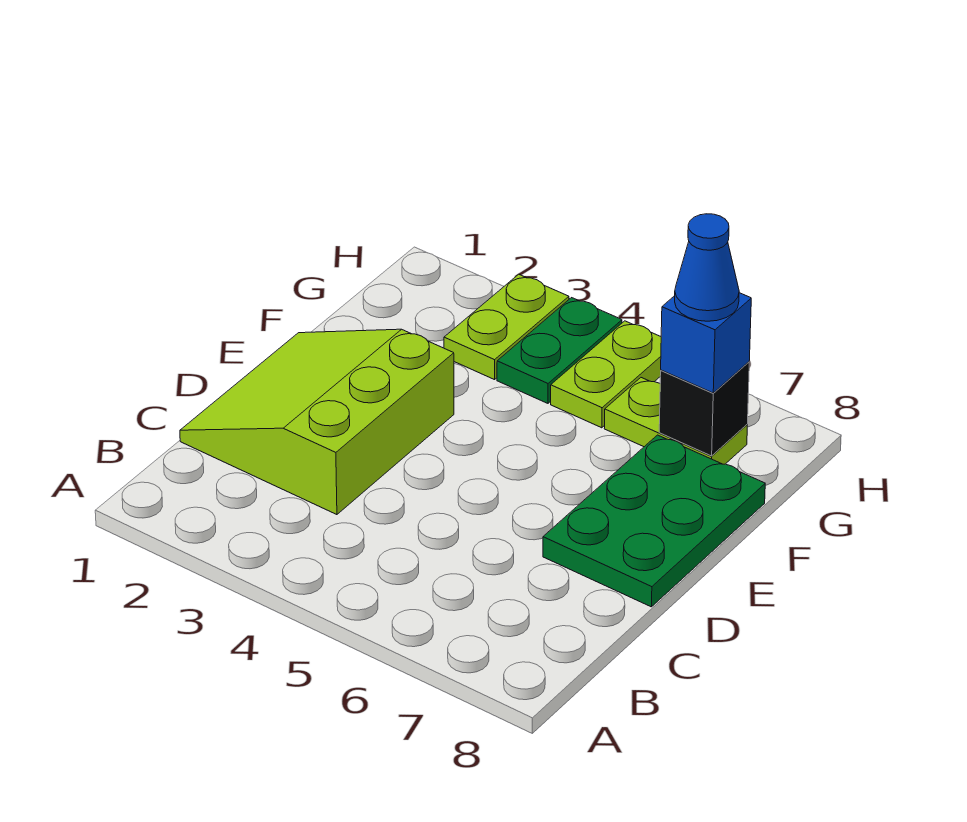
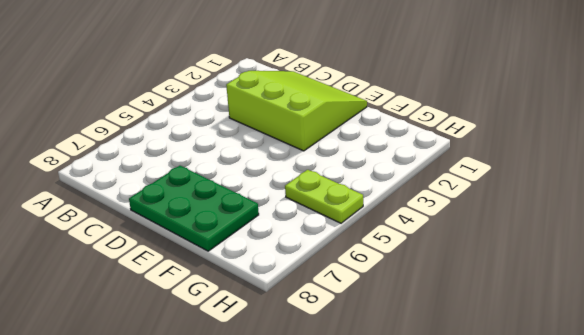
none -> lime 1x2 plate [444,274,569,380]
none -> green 1x2 plate [497,298,622,403]

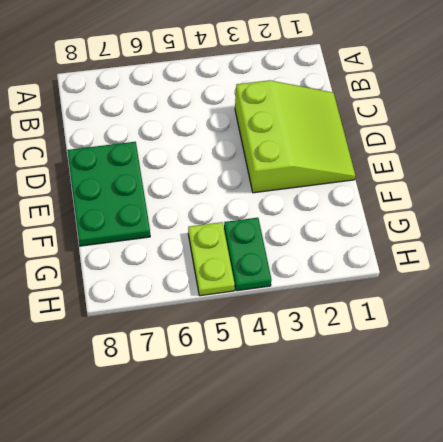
none -> lime 1x2 plate [444,274,569,380]
none -> lime 1x2 plate [604,378,747,464]

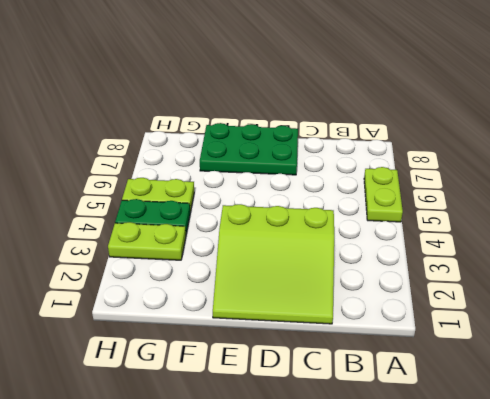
lime 1x2 plate [364,167,403,222] -> lime 1x2 plate moved to [604,378,747,464]
none -> black 1x1 brick [659,362,749,456]
none -> blue 1x1 brick [661,293,751,393]

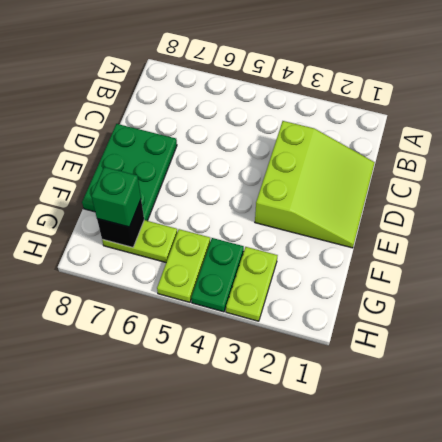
green 1x1 brick [92,167,141,227] -> blue 1x1 brick [661,293,751,393]
none -> blue 1x1 cone [675,214,739,321]

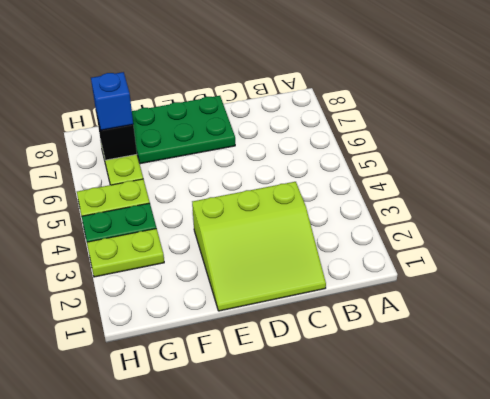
none -> blue 1x1 cone [675,214,739,321]

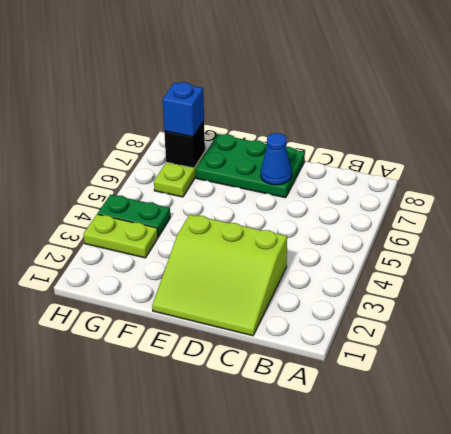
blue 1x1 cone [261,133,292,185] -> blue 1x1 cone moved to [675,214,739,321]
none -> lime 1x2 plate [551,321,661,428]

